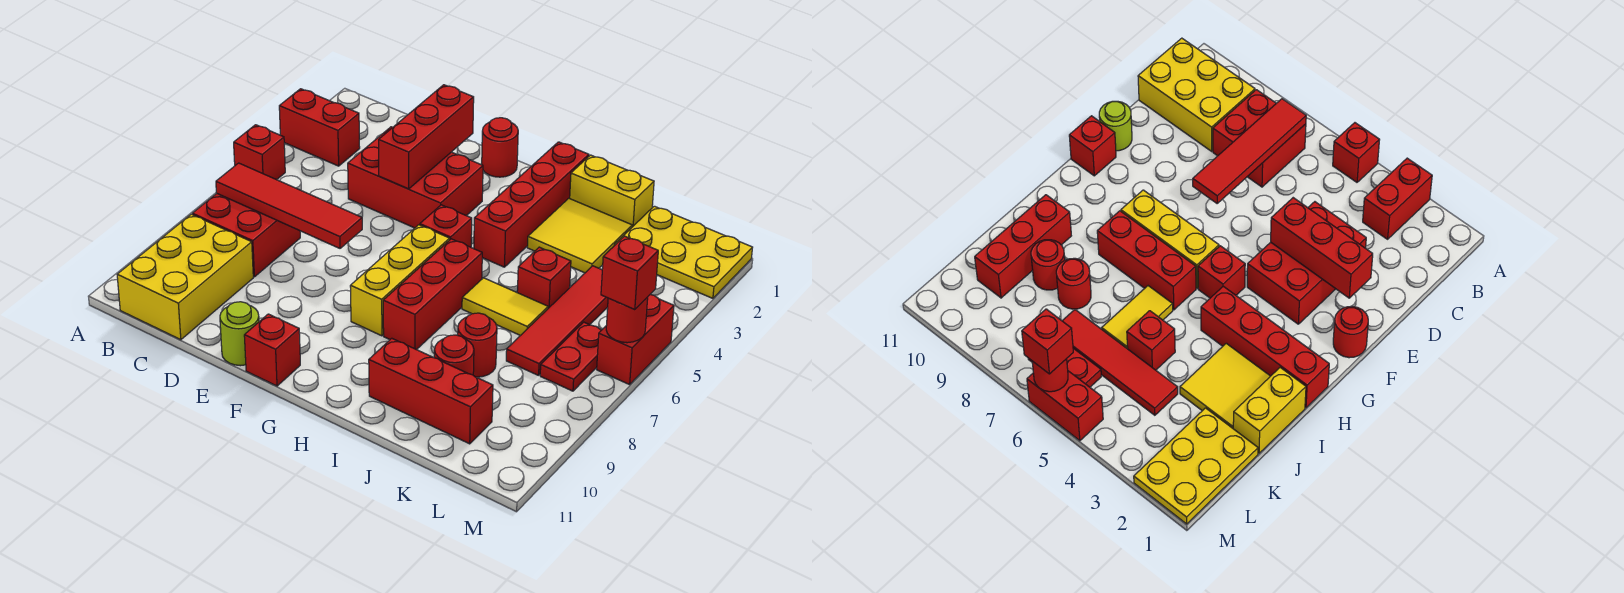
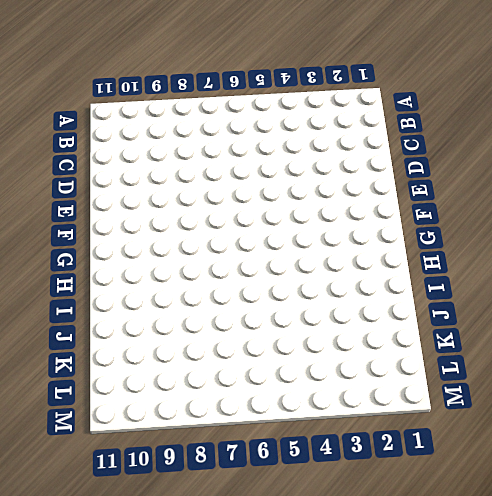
none -> red 1x2 brick [279,89,360,166]
none -> red 1x1 brick [234,125,285,180]
none -> red 2x2 brick [192,194,300,277]

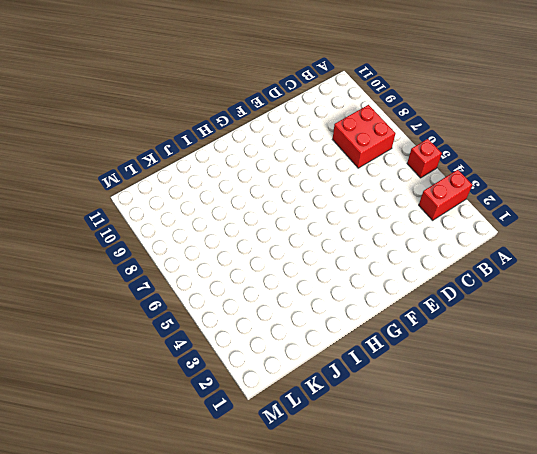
none -> yellow 2x3 brick [117,214,253,340]
none -> red 2x3 brick [348,127,483,228]
none -> lime 1x1 round brick [220,302,259,366]

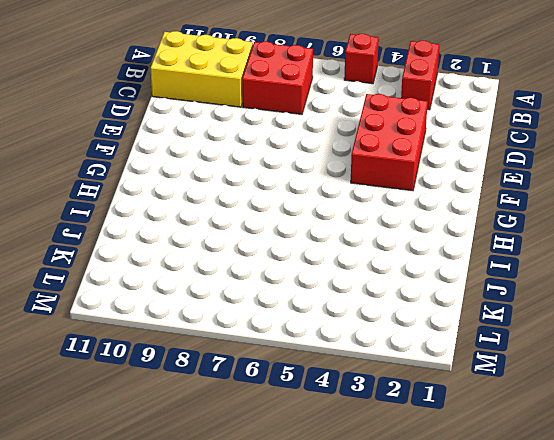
none -> lime 1x1 round brick [220,302,259,366]
none -> red 1x1 round brick [482,118,518,177]
none -> red 1x1 brick [244,314,300,386]

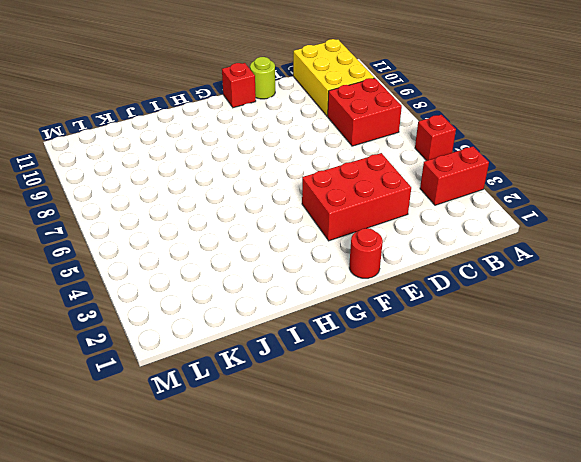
none -> red 1x1 brick [420,205,472,247]
none -> yellow 1x3 brick [350,225,450,336]
none -> red 1x4 brick [474,142,589,267]

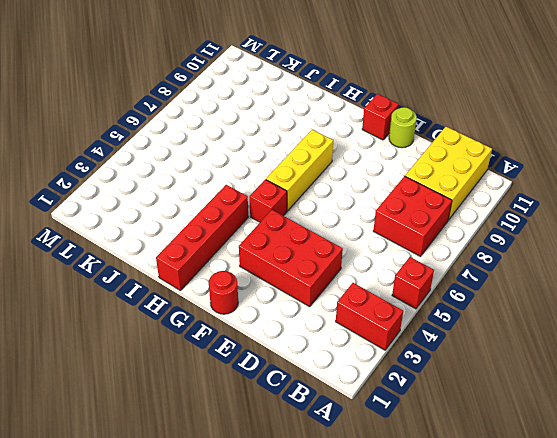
none -> red 1x3 brick [383,239,482,350]
none -> yellow 1x2 brick [570,155,654,227]
none -> yellow 2x2 tile [527,198,632,273]

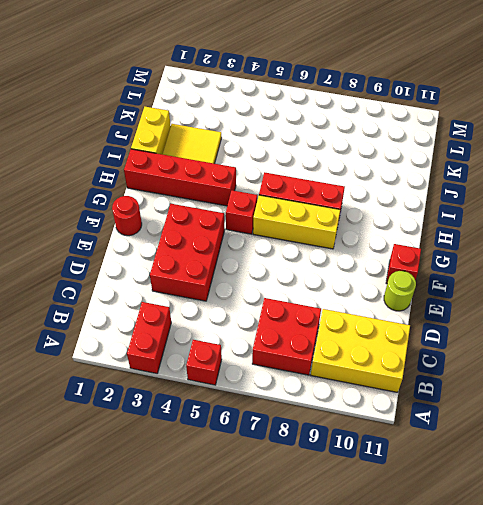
none -> yellow 1x2 tile [462,278,548,336]
none -> red 1x3 brick [369,338,493,444]
none -> red 1x1 brick [517,247,571,308]

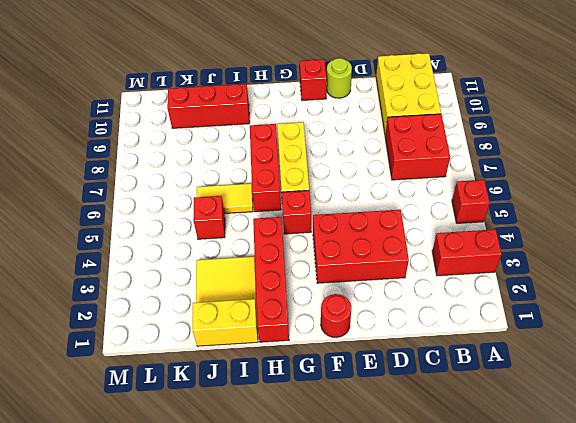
none -> red 1x1 round brick [458,313,497,377]
none -> red 1x1 round brick [434,335,474,375]
none -> yellow 2x3 plate [614,206,753,298]

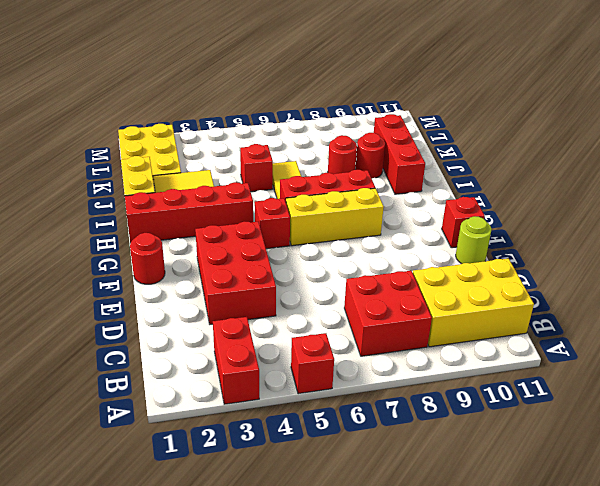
none -> red 1x4 tile [506,266,608,375]
none -> red 1x2 plate [540,322,601,391]
none -> red 1x2 brick [597,295,674,385]

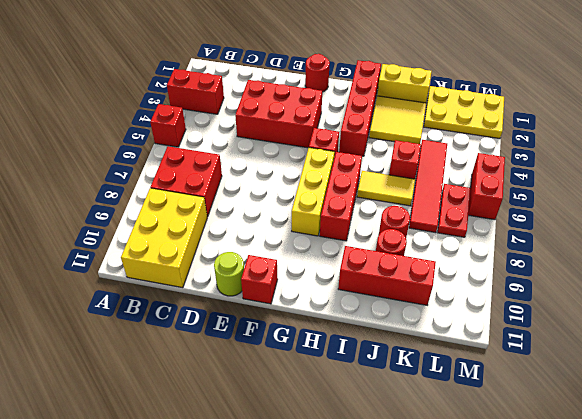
none -> red 1x4 tile [216,163,362,248]
none -> red 1x3 brick [379,85,474,189]
none -> red 1x1 round brick [606,297,648,343]

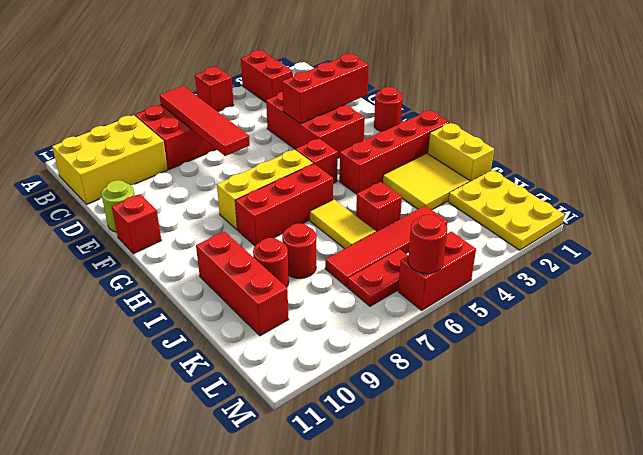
none -> red 1x1 brick [601,236,658,310]

